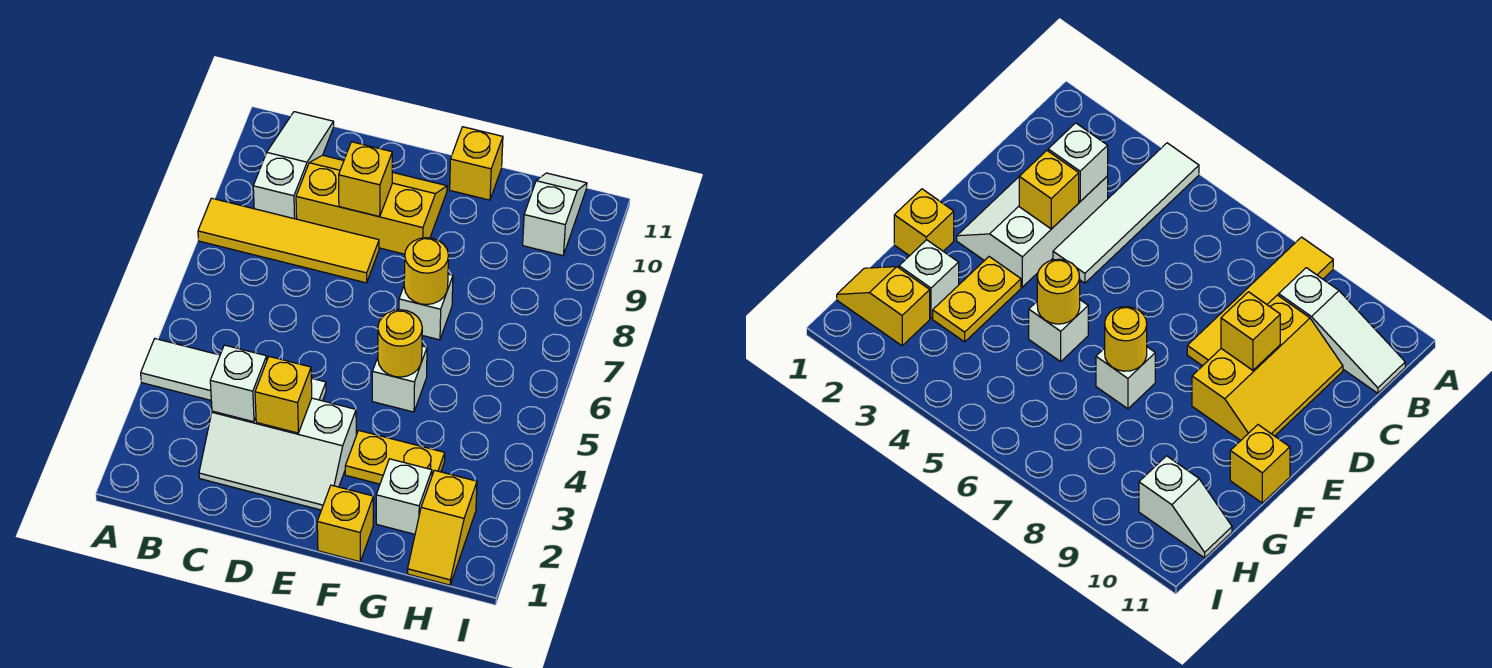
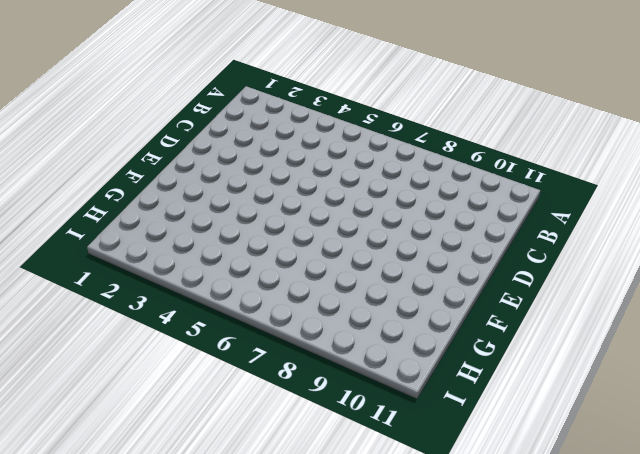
none -> white 1x4 tile [141,339,326,401]
none -> yellow 1x4 tile [198,198,379,283]
none -> white 1x3 slope [253,112,334,219]

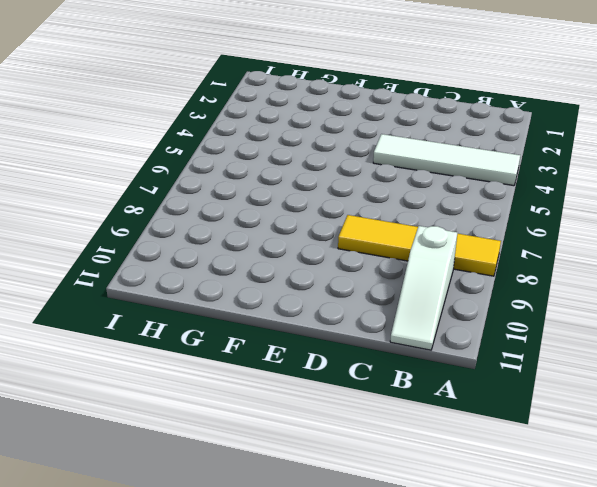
none -> white 2x3 slope [199,398,356,510]
none -> yellow 2x3 slope [296,155,447,254]
none -> yellow 1x1 brick [317,485,373,562]

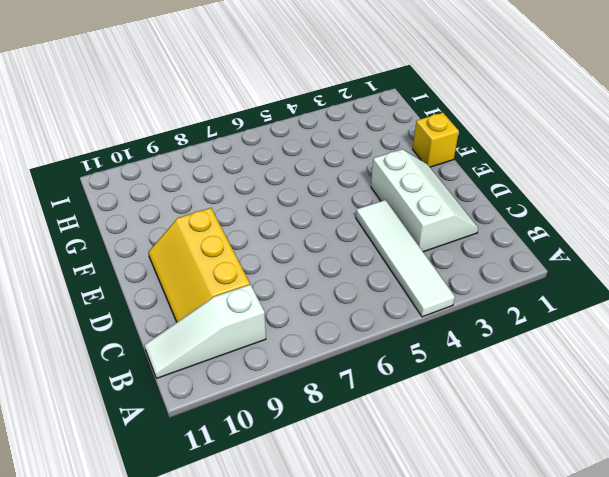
none -> yellow 1x4 tile [198,198,379,283]
none -> yellow 1x2 plate [345,430,445,484]
none -> white 1x1 brick [372,346,427,412]

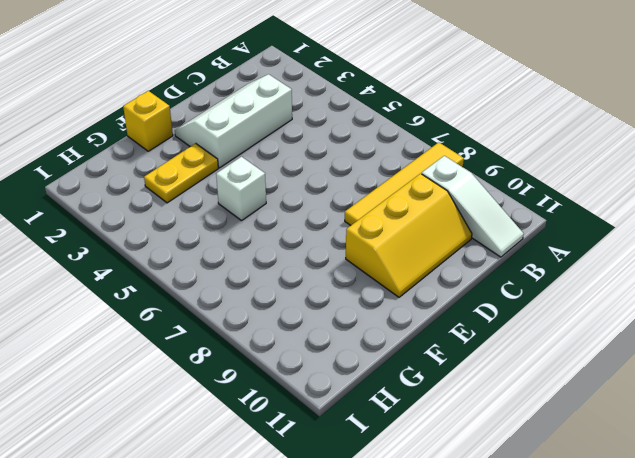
none -> white 1x4 tile [141,339,326,401]
none -> white 1x1 brick [399,274,453,340]
none -> yellow 1x1 brick [450,127,503,200]

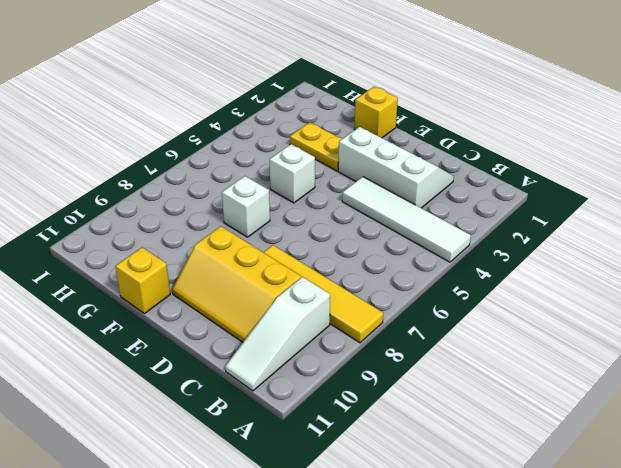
none -> white 1x1 brick [376,459,432,534]
none -> yellow 1x2 slope [407,470,477,585]
none -> white 1x2 slope [523,173,587,255]

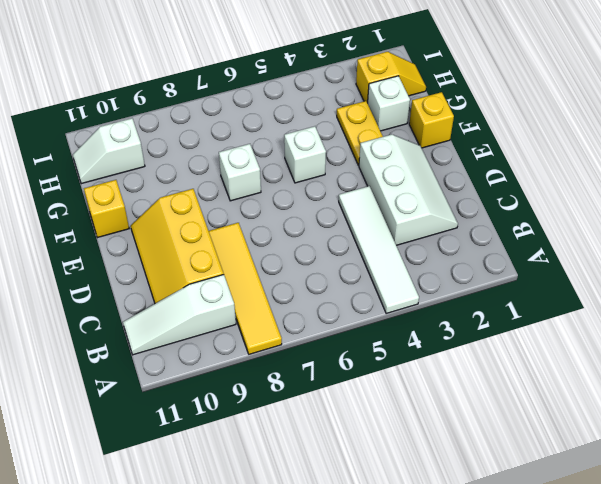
none -> white 1x1 brick [210,345,267,422]
none -> yellow 1x1 brick [255,357,312,433]
none -> yellow 1x1 brick [339,142,392,217]

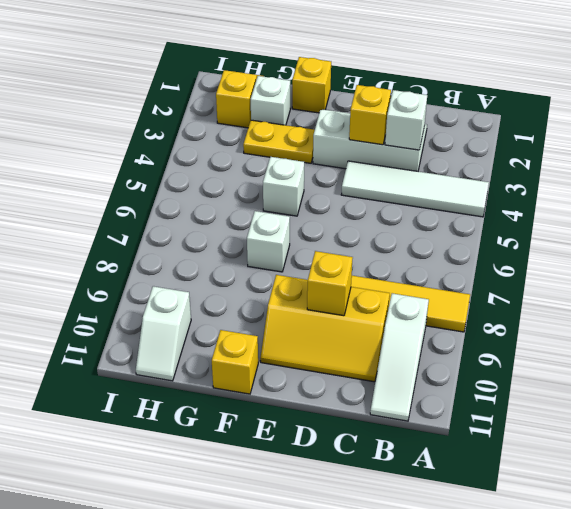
none -> yellow 1x1 round brick [378,310,422,377]
none -> yellow 1x1 round brick [404,238,449,305]

